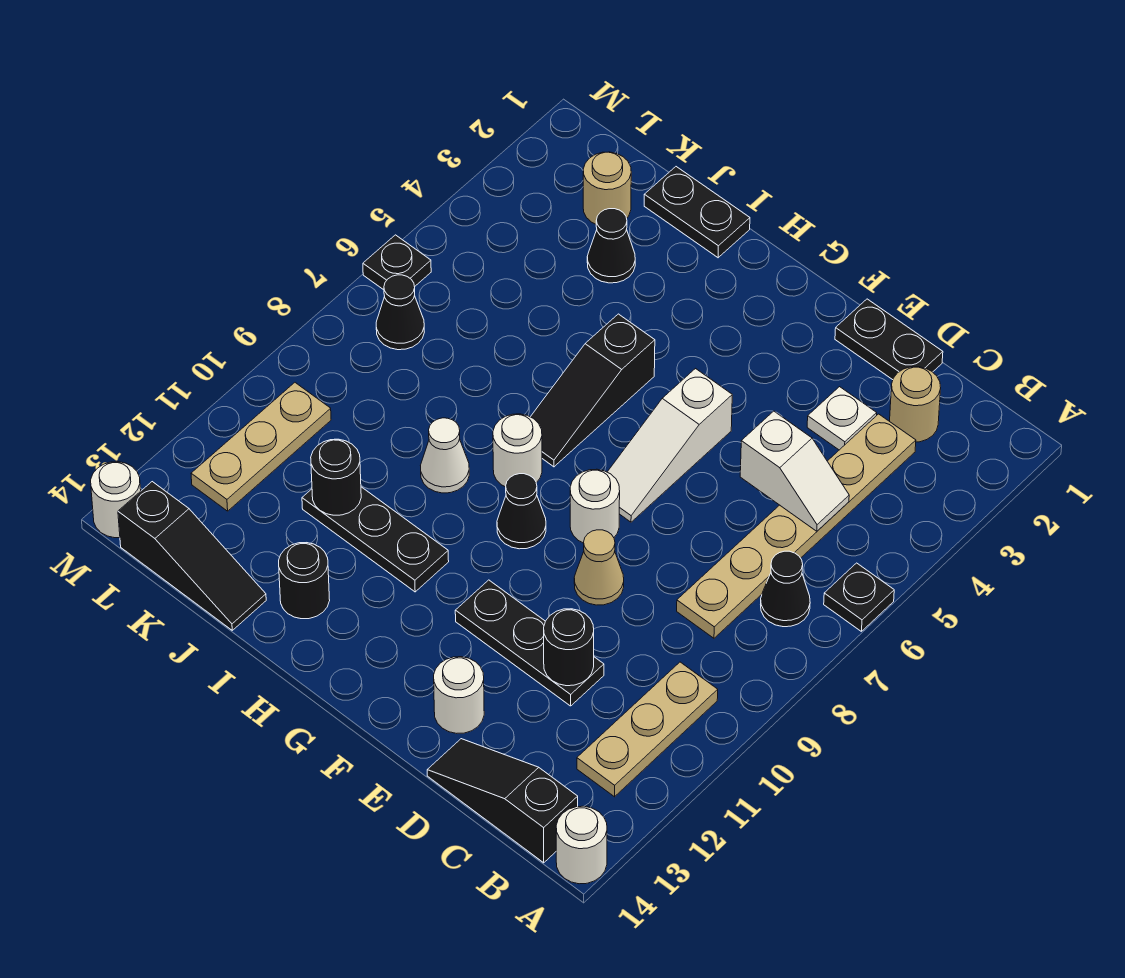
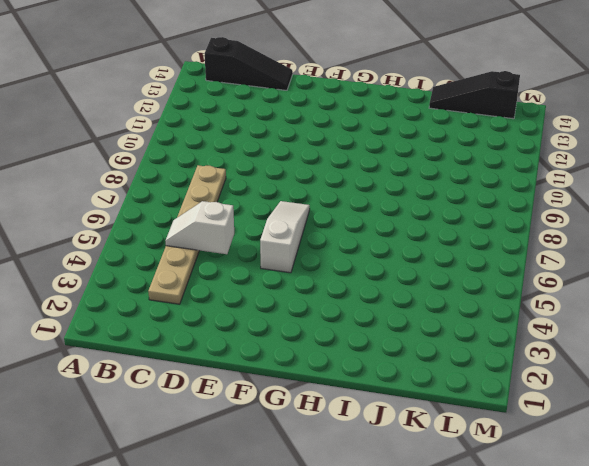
none -> black 1x1 plate [824,563,894,632]
none -> white 1x1 round brick [556,806,607,884]
none -> black 1x1 cone [761,551,810,627]
none -> tan 1x3 plate [577,662,718,797]

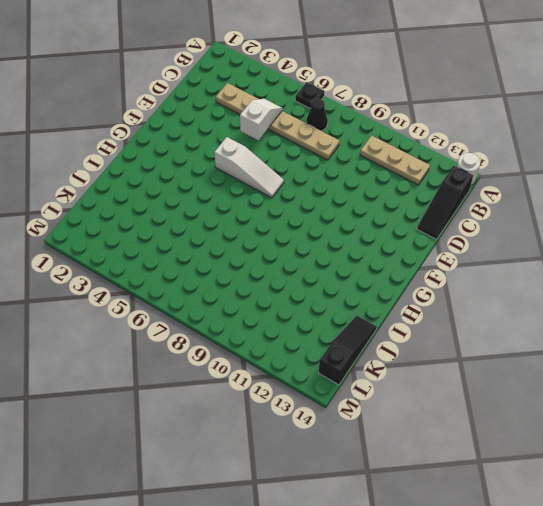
none -> tan 1x1 round brick [890,367,941,442]
none -> black 1x2 plate [835,299,943,380]
none -> white 1x1 plate [807,387,877,450]
none -> black 1x3 plate [455,580,604,706]

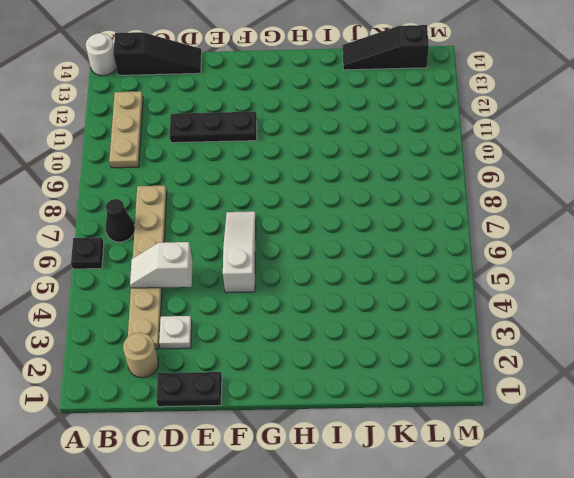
none -> tan 1x1 cone [574,530,624,605]
none -> white 1x1 round brick [434,657,484,733]
none -> white 1x1 round brick [570,469,620,543]
none -> black 1x1 cone [497,474,546,549]

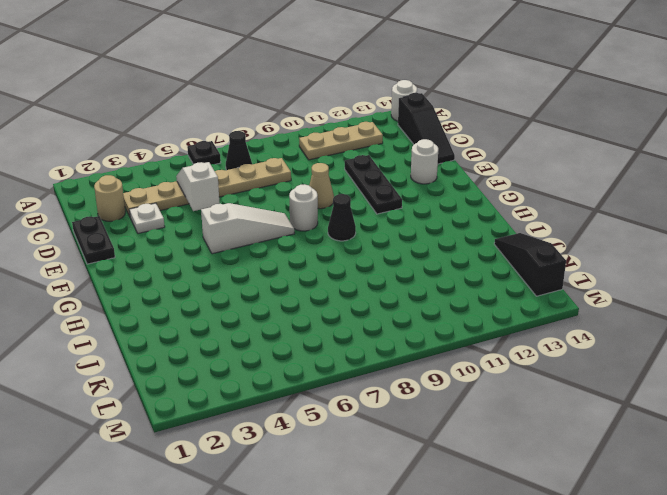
none -> black 1x3 slope [531,314,655,467]
none -> white 1x1 round brick [493,414,542,487]
none -> black 1x3 plate [302,487,449,592]
none -> black 1x2 plate [644,167,750,258]

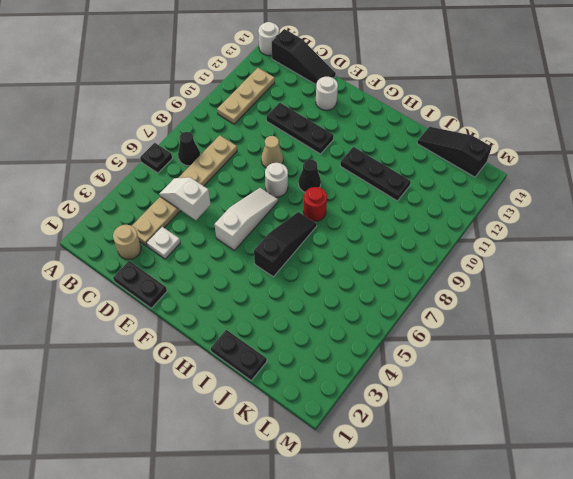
red 1x1 round brick [303,187,327,222] -> white 1x1 round brick [493,414,542,487]
none -> white 1x1 cone [420,418,469,493]
none -> black 1x1 round brick [279,543,330,619]
none -> black 1x1 cone [587,209,635,283]
none -> tan 1x1 round brick [583,152,631,224]

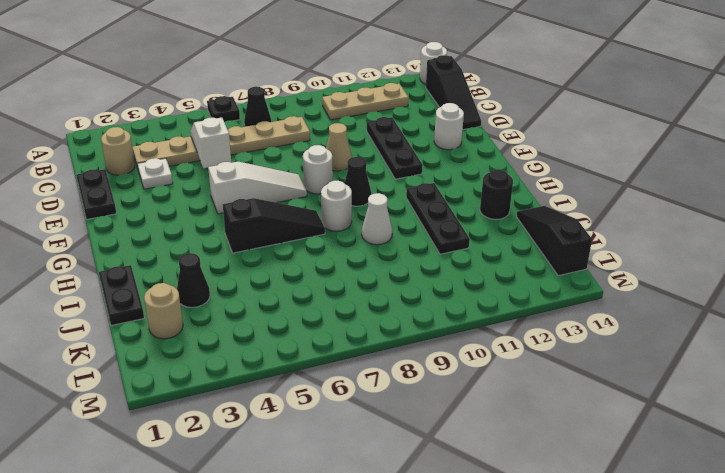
none -> black 1x1 cone [376,275,424,350]
none -> tan 1x3 plate [191,383,331,511]
none -> black 1x1 plate [363,235,431,290]
none -> white 1x1 round brick [91,462,141,538]

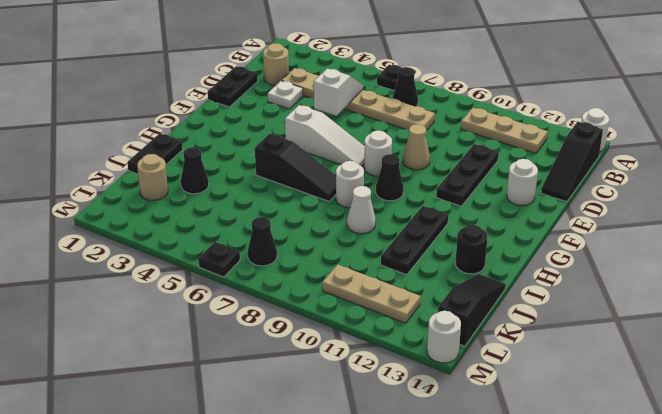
none -> black 1x1 round brick [544,609,594,686]
none -> black 1x1 round brick [311,439,361,515]

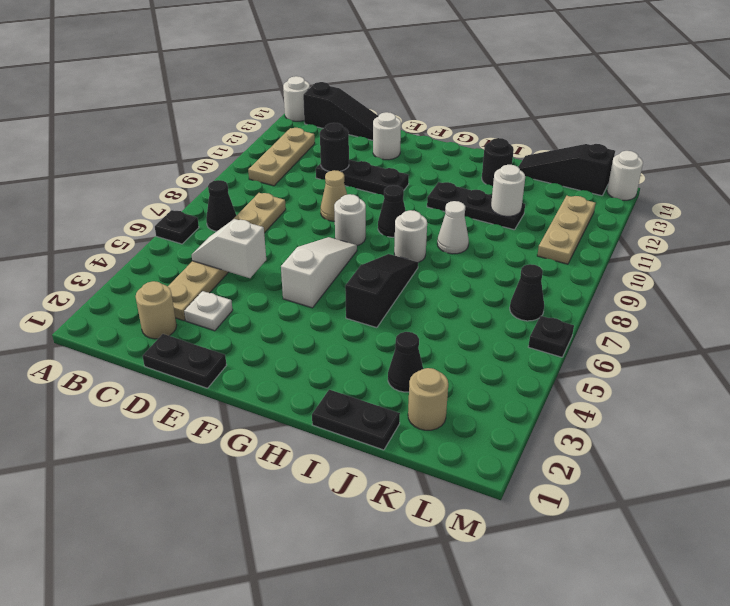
white 1x1 round brick [491,165,525,216] -> black 1x1 round brick [311,439,361,515]

